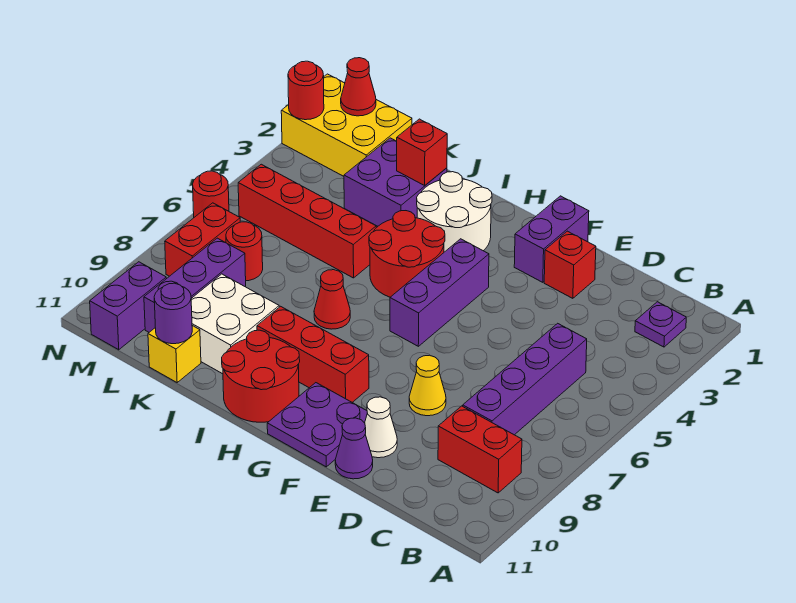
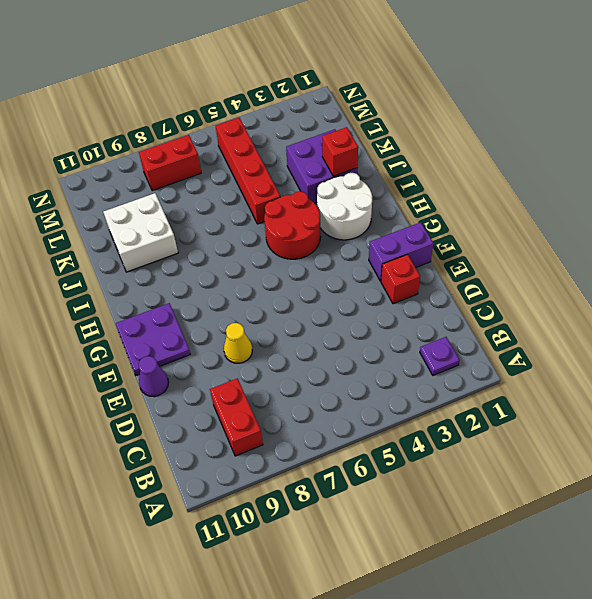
none -> purple 1x4 brick [463,323,587,435]
none -> white 1x1 cone [365,397,397,458]
none -> purple 1x3 brick [390,239,489,346]

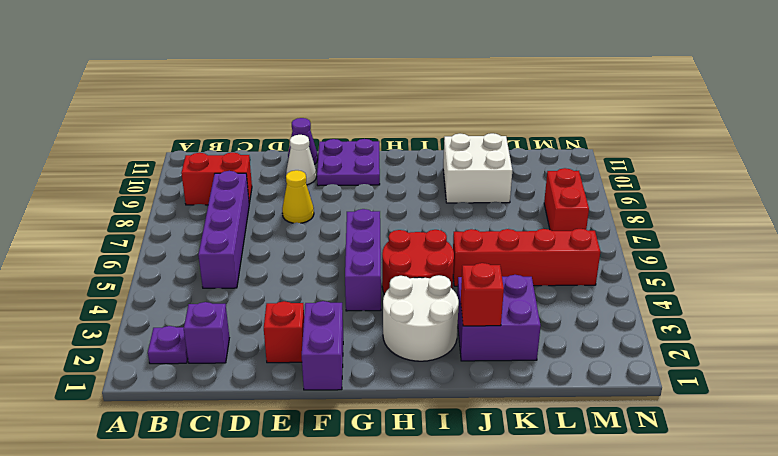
purple 1x1 brick [184,302,229,363] -> none
none -> red 1x3 brick [257,306,369,402]
none -> red 2x2 round brick [222,330,300,422]
none -> red 1x1 cone [314,270,350,329]

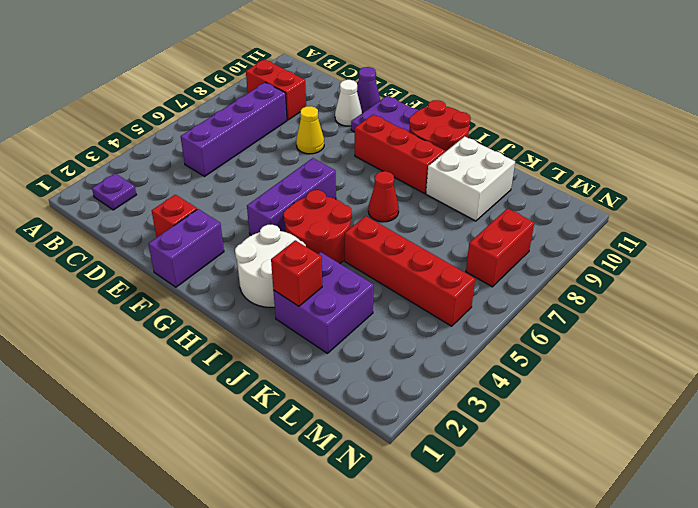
none -> yellow 1x1 brick [148,326,201,382]
none -> yellow 2x3 brick [281,74,412,176]
none -> red 1x1 round brick [226,222,263,281]

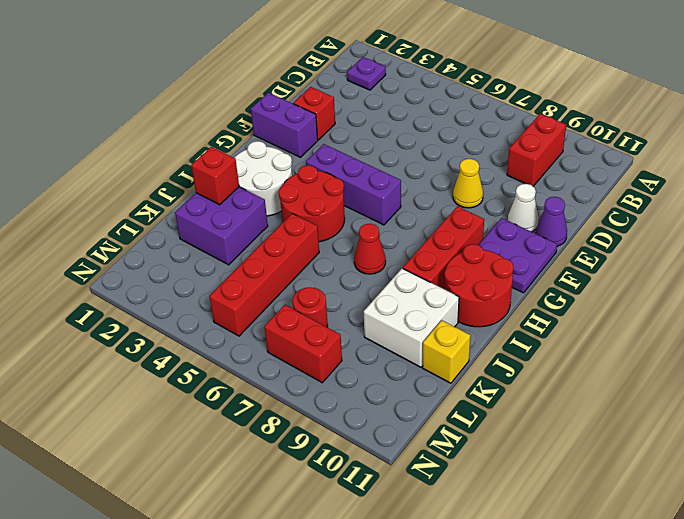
none -> purple 1x4 brick [463,323,587,435]
none -> yellow 2x3 brick [281,74,412,176]
none -> purple 1x3 brick [144,238,246,332]

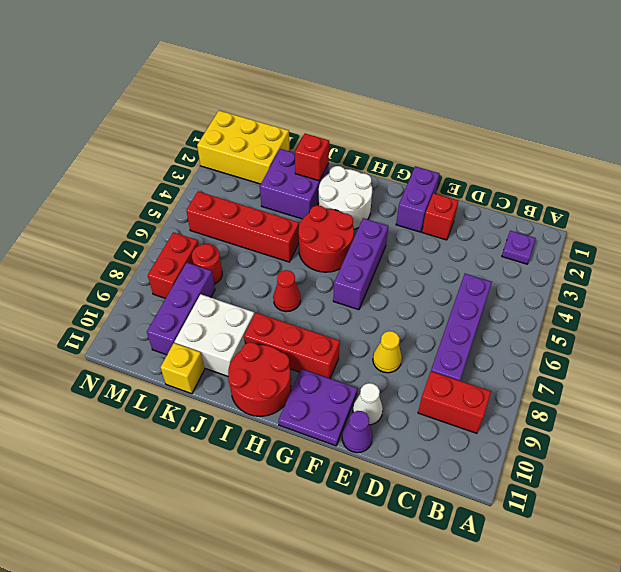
none -> purple 1x2 brick [90,262,166,350]
none -> red 1x1 round brick [193,171,229,217]
none -> purple 1x1 round brick [154,283,192,344]

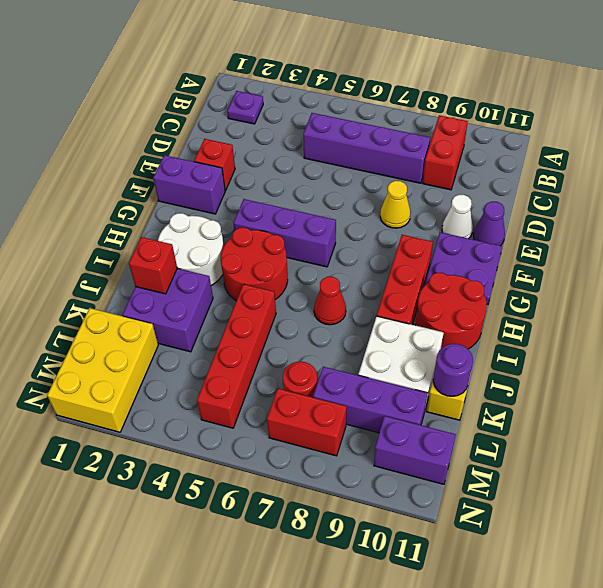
none -> red 1x1 round brick [193,171,229,217]
none -> red 1x1 cone [341,58,376,116]
none -> red 1x1 round brick [288,61,324,120]

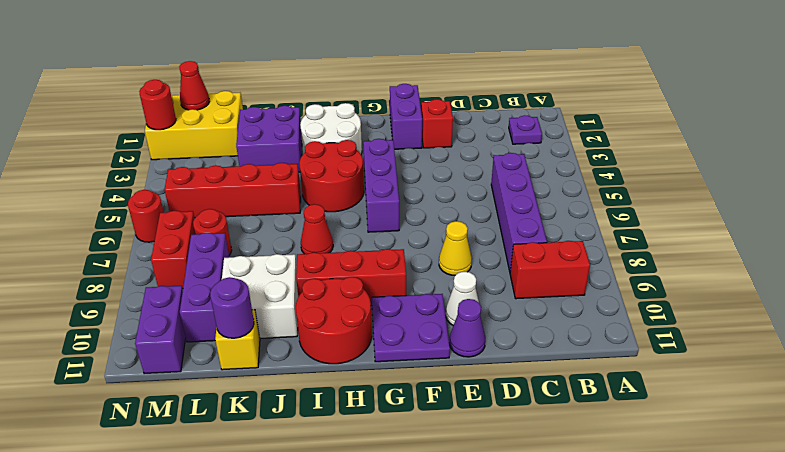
none -> red 1x1 brick [396,119,447,185]

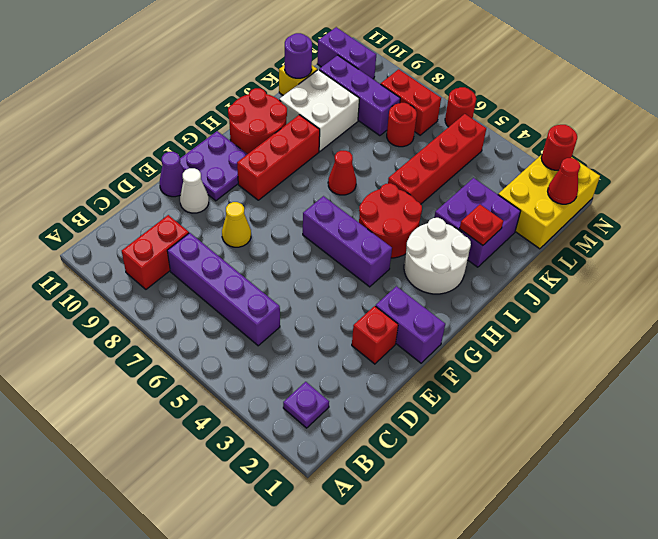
red 1x1 plate [460,205,503,245] -> red 1x1 brick [396,119,447,185]

